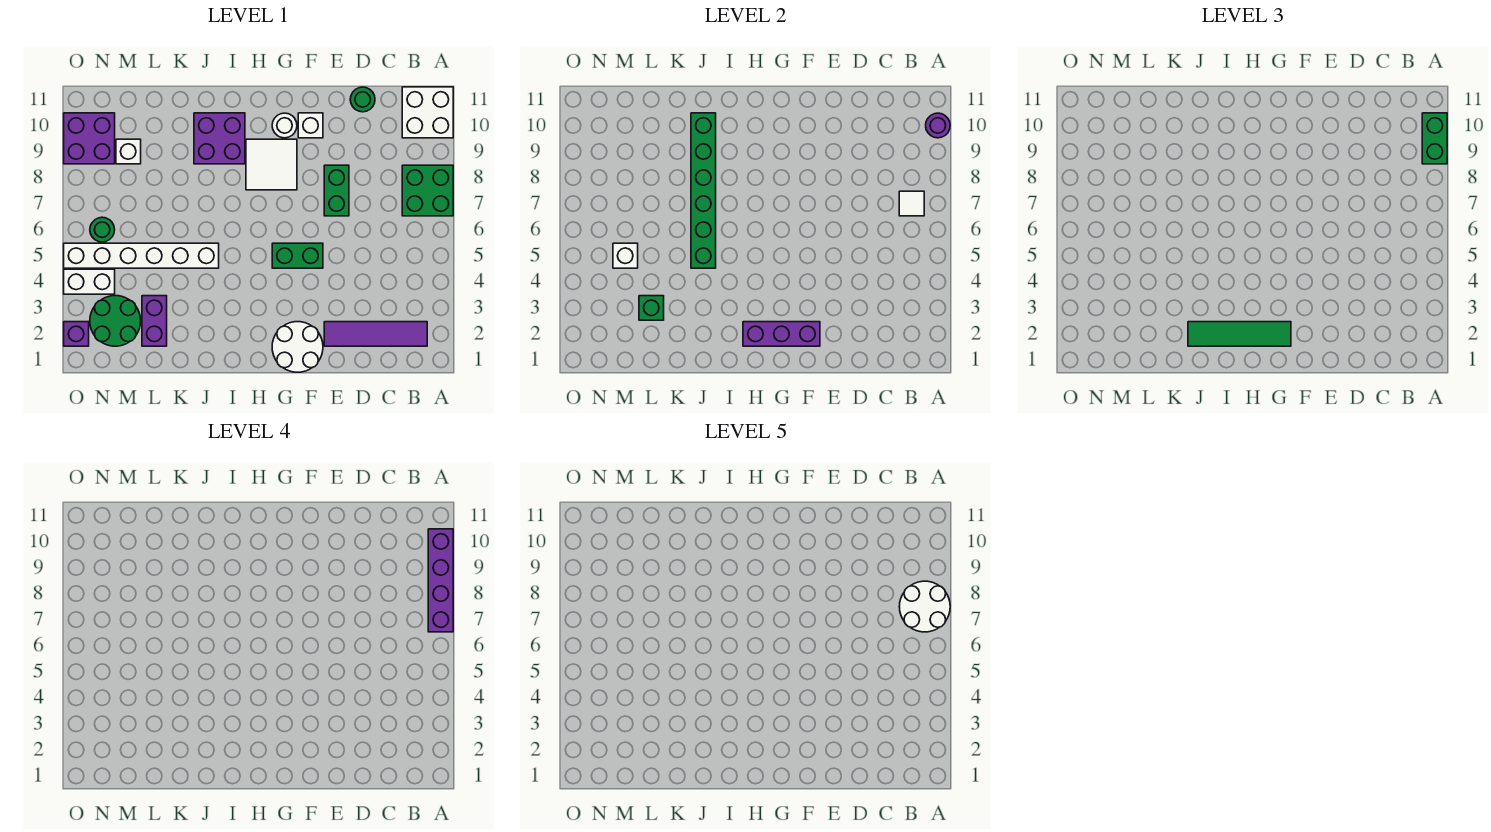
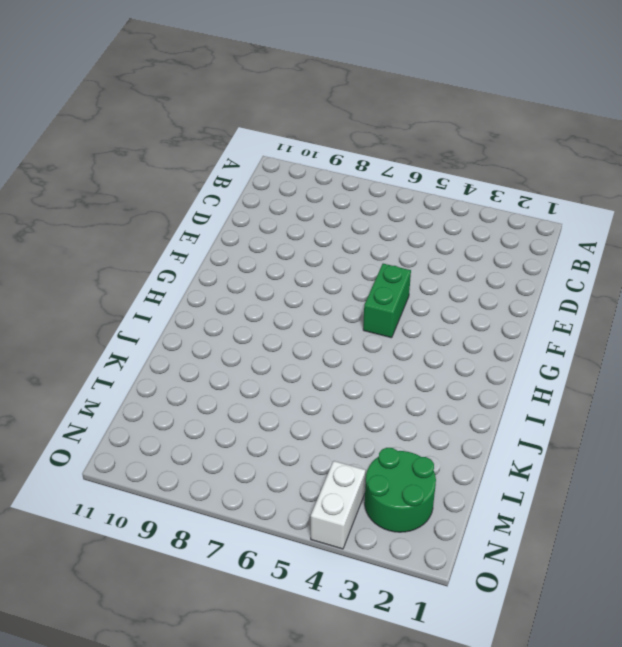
none -> green 2x2 brick [402,165,453,216]
none -> white 2x2 brick [402,87,453,138]
none -> purple 1x4 tile [324,322,427,346]

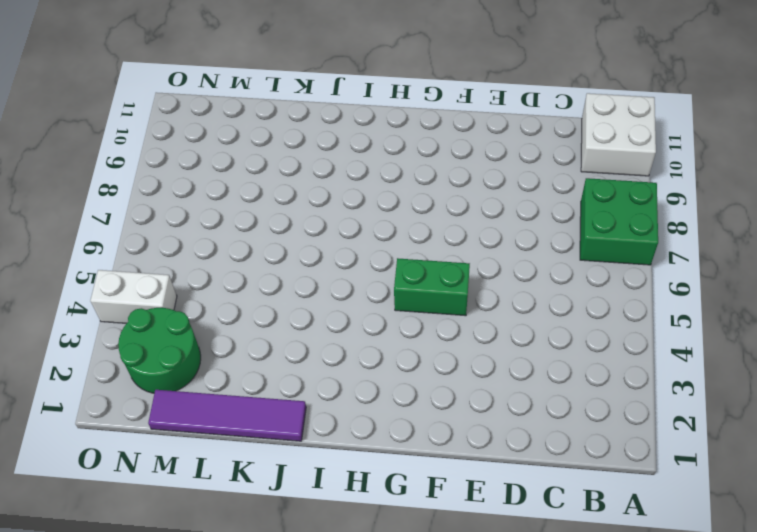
purple 1x4 tile [148,390,306,441] -> purple 1x4 tile moved to [324,322,427,346]
none -> green 1x1 round brick [350,87,375,112]
none -> green 1x2 brick [324,165,349,216]
none -> white 2x2 round brick [272,322,323,372]

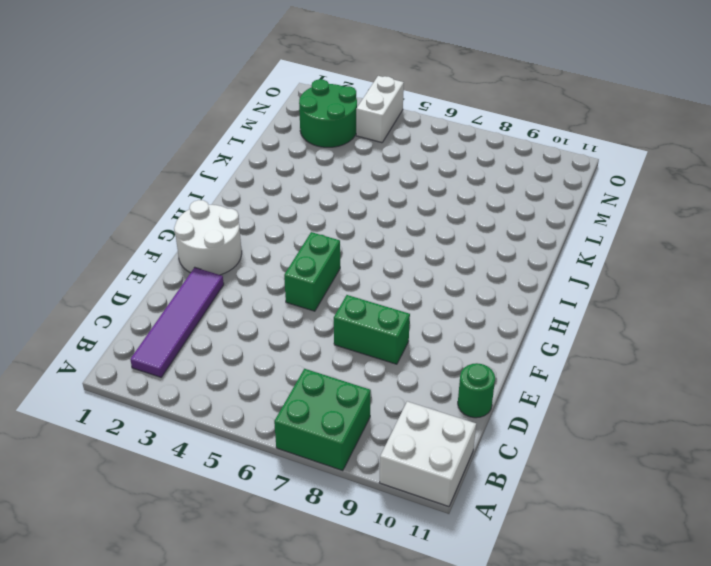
none -> white 1x1 brick [298,113,323,138]
none -> white 2x2 tile [246,139,297,190]
none -> white 1x1 round brick [272,113,297,138]

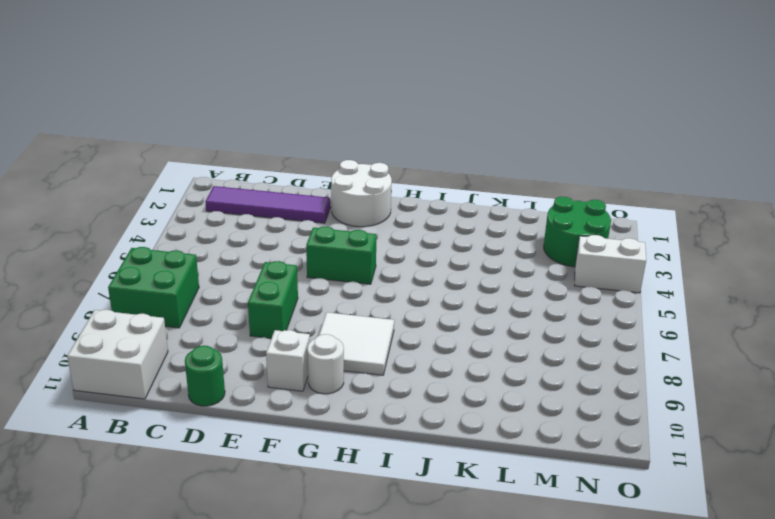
none -> purple 2x2 brick [194,113,245,164]
none -> white 1x6 brick [64,243,219,268]
none -> purple 1x2 brick [142,296,167,346]

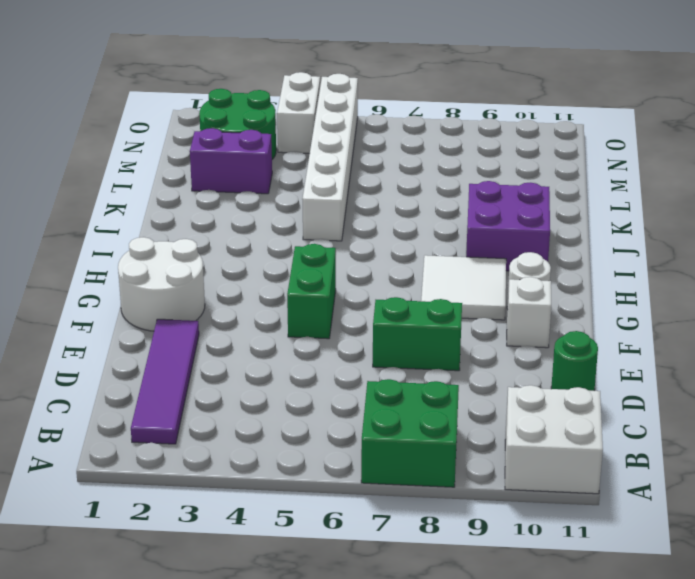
none -> white 1x1 brick [116,139,141,164]
none -> green 1x1 round brick [90,217,115,242]
none -> purple 2x2 brick [64,113,115,164]

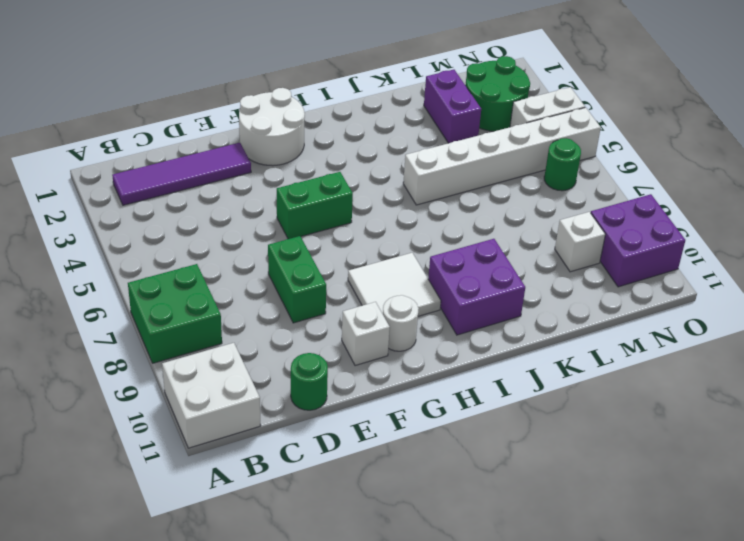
none -> purple 1x1 brick [64,322,89,346]
none -> purple 1x1 round brick [926,113,950,138]
none -> white 1x1 tile [899,191,924,216]

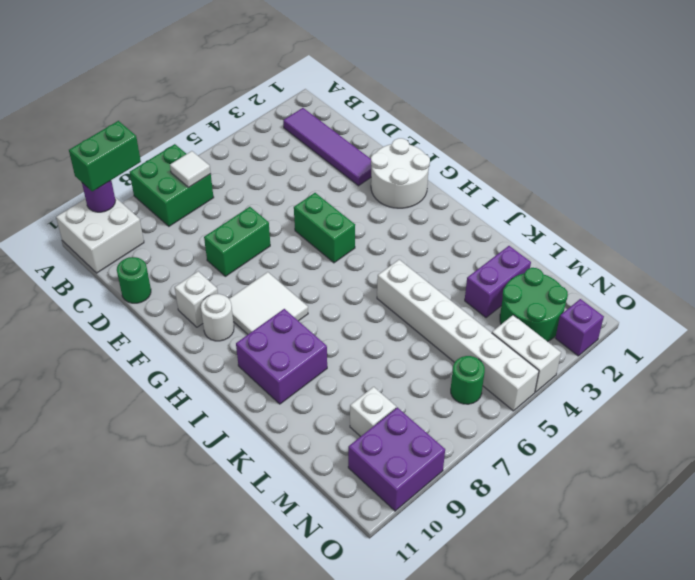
none -> purple 1x3 brick [743,322,820,346]
none -> green 1x6 brick [691,113,716,268]
none -> green 1x1 brick [639,296,664,320]

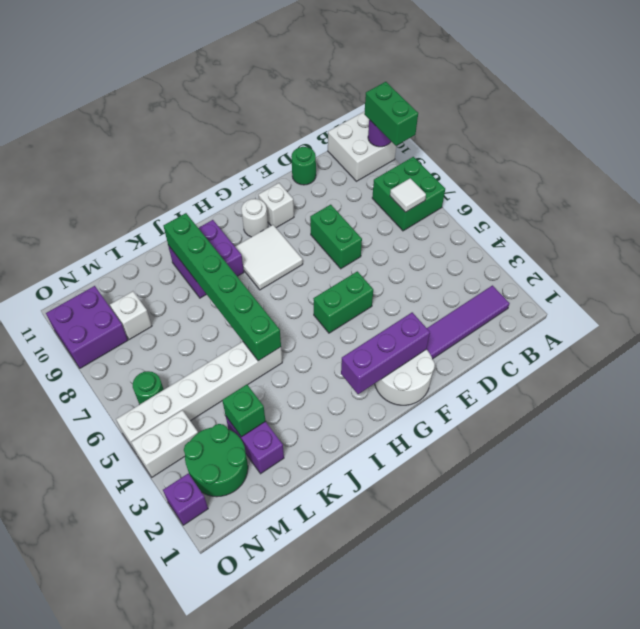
none -> white 1x1 brick [613,243,638,268]
none -> green 1x4 tile [1188,322,1291,346]
none -> purple 1x4 brick [428,529,453,632]

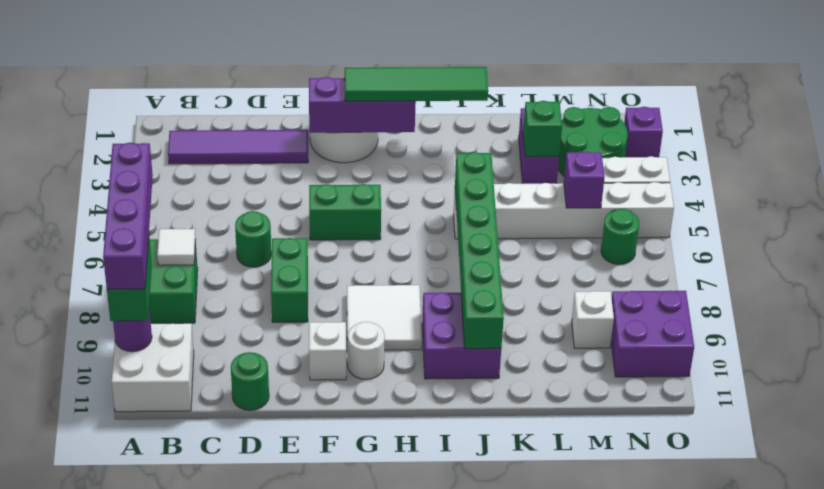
green 1x1 round brick [235,211,272,267] -> none
purple 1x1 brick [564,151,605,208] -> white 1x1 brick [613,243,638,268]
none -> white 2x2 round brick [899,581,950,632]

